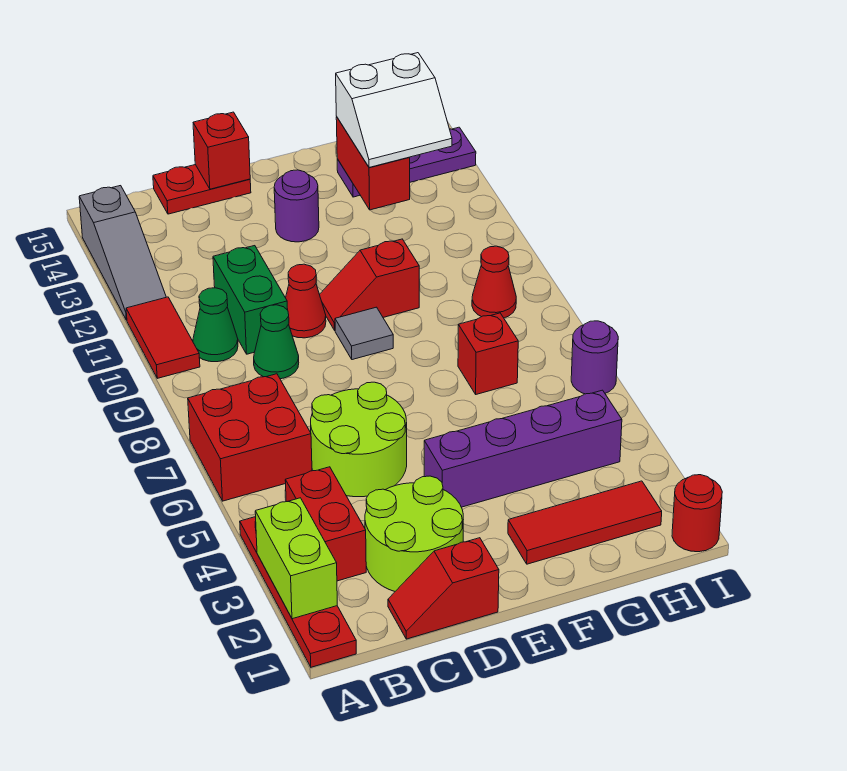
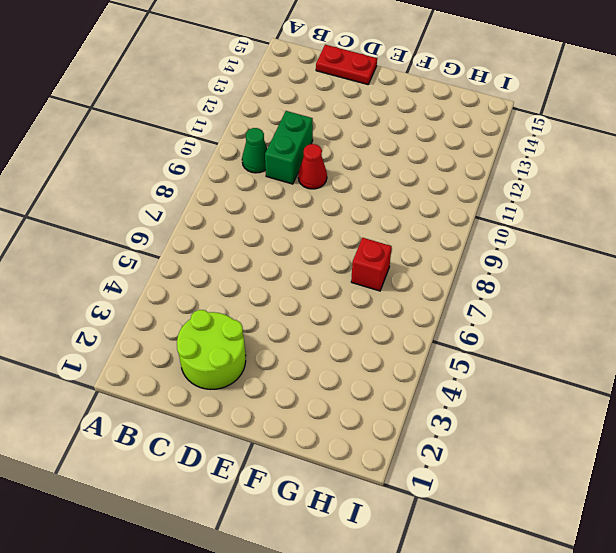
none -> red 1x4 plate [240,517,356,667]
none -> red 2x2 brick [188,374,312,501]
none -> red 1x2 tile [126,297,200,378]

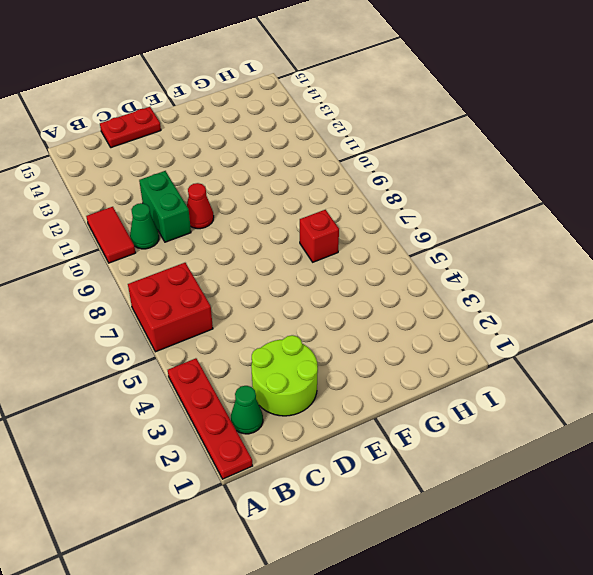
green 1x1 cone [231,386,263,434] -> green 1x1 cone moved to [254,305,299,379]
none -> grey 1x3 slope [79,186,166,320]
none -> red 1x2 brick [285,467,366,581]
none -> red 1x2 slope [388,538,499,639]

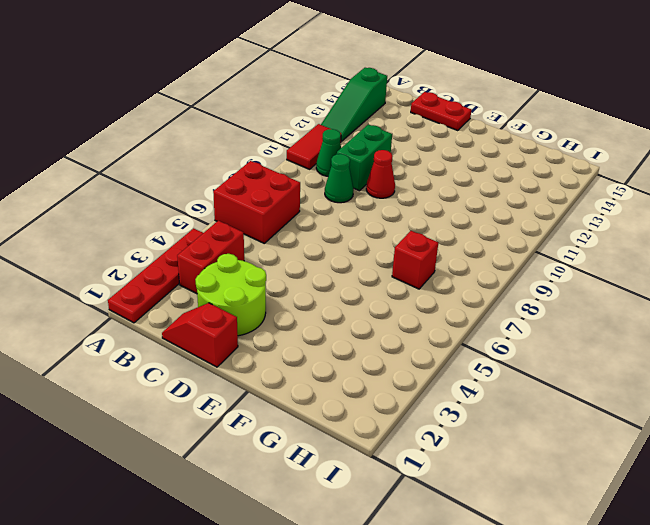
green 1x3 slope [321,68,387,141] -> grey 1x3 slope [79,186,166,320]
none -> lime 2x2 round brick [311,382,407,497]
none -> purple 1x4 brick [424,390,622,507]
none -> grey 1x1 tile [335,307,393,360]

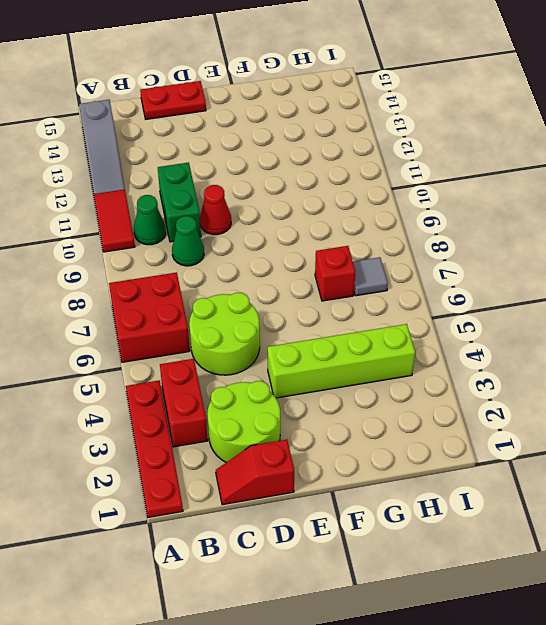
lime 1x4 brick [268,324,415,398] -> purple 1x4 brick [424,390,622,507]
grey 1x1 tile [353,257,388,296] -> grey 1x1 tile moved to [335,307,393,360]
none -> red 1x2 slope [319,239,419,330]
none -> purple 1x1 round brick [274,170,319,242]
none -> red 1x3 tile [508,481,662,564]

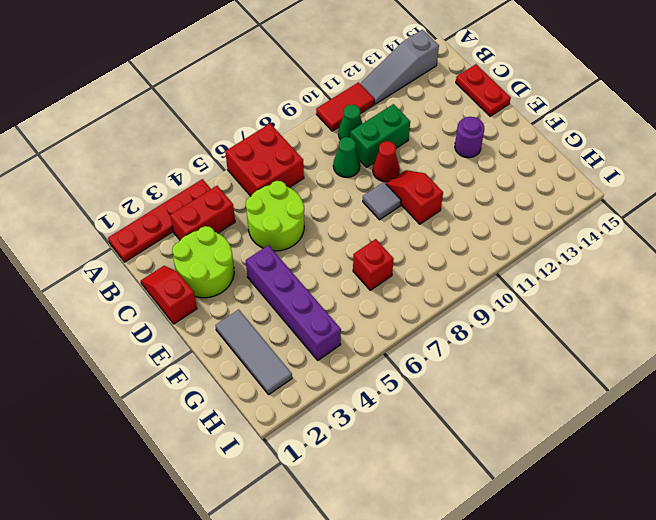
grey 1x3 tile [216,310,292,394] -> red 1x3 tile [508,481,662,564]
none -> purple 1x3 plate [337,127,476,197]
none -> red 1x1 cone [472,246,516,318]
none -> red 1x1 round brick [672,475,722,552]

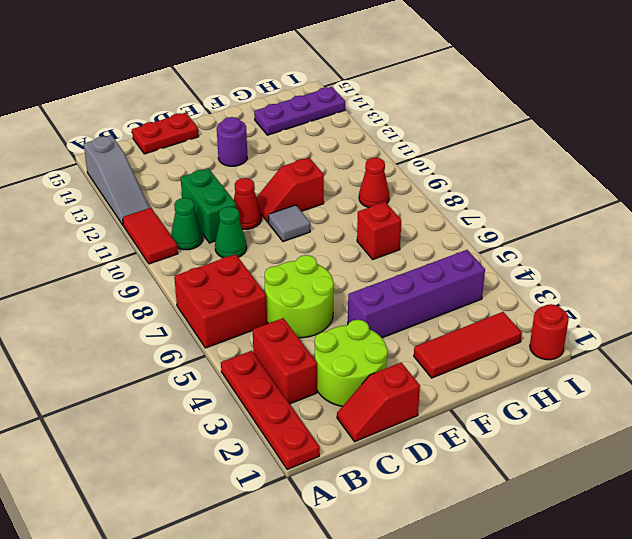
none -> purple 1x1 round brick [571,321,618,394]
none -> lime 1x2 brick [255,498,337,619]
none -> red 1x1 brick [193,112,250,189]

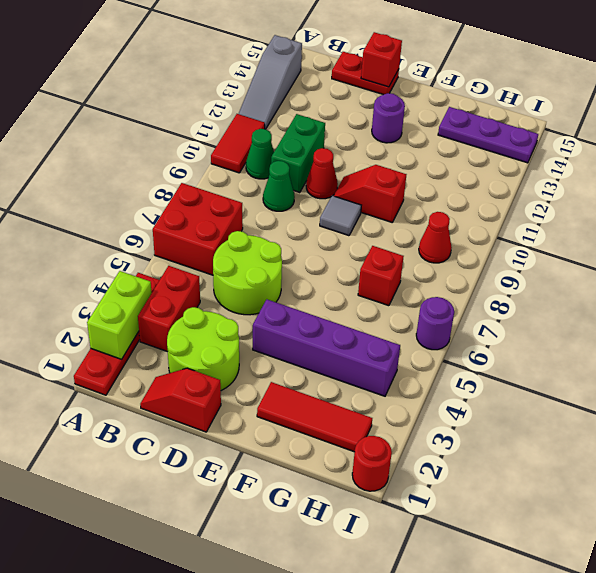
none -> red 1x2 brick [336,117,410,210]
none -> white 2x2 slope [336,53,452,167]

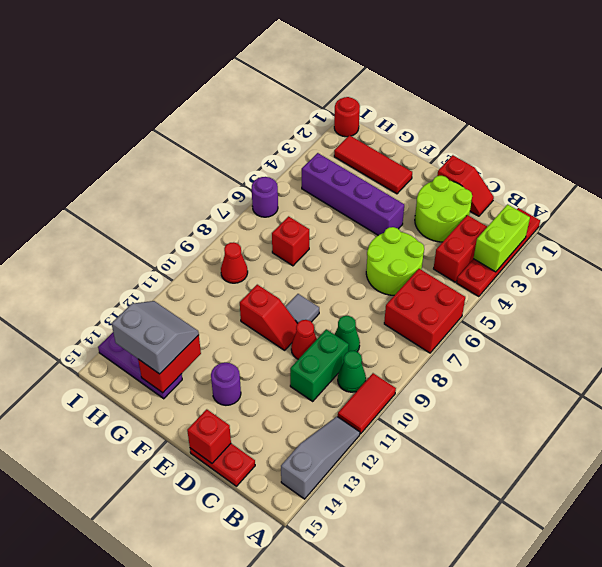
grey 2x2 slope [112,301,199,374] -> white 2x2 slope [336,53,452,167]

